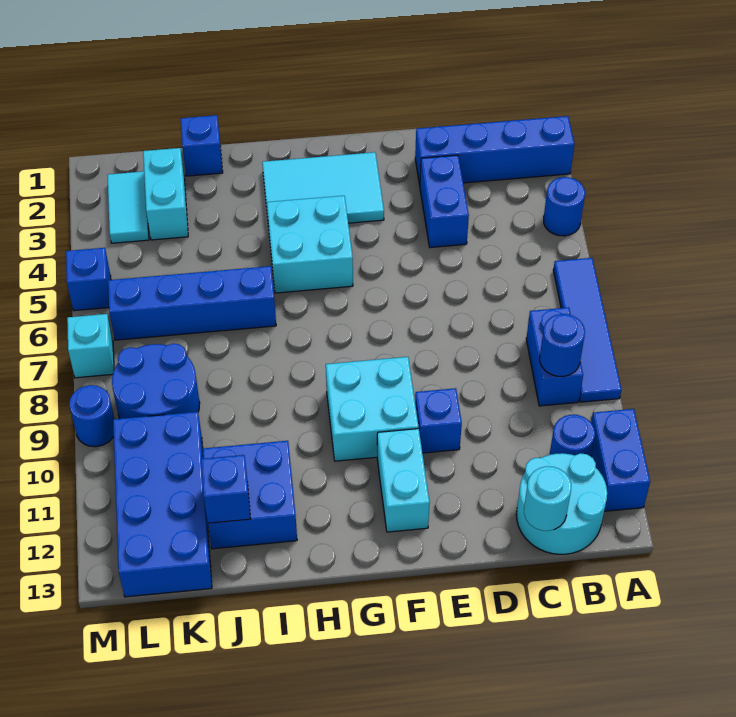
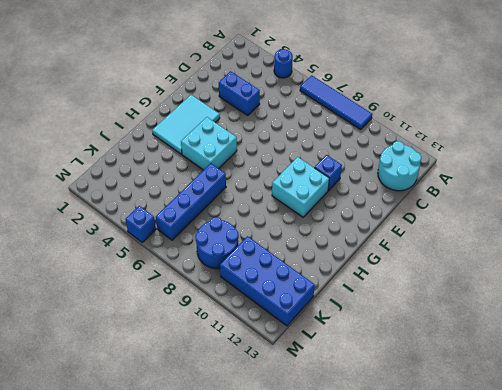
none -> blue 1x4 brick [415,116,574,185]
none -> blue 1x2 brick [591,409,650,511]
none -> blue 1x2 brick [526,307,583,406]

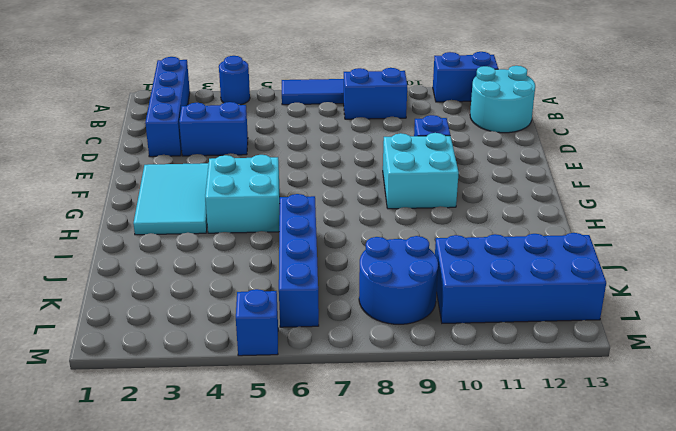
none -> blue 1x1 round brick [550,415,595,456]
none -> cyan 1x2 brick [377,429,430,532]
none -> blue 2x2 brick [203,441,297,549]

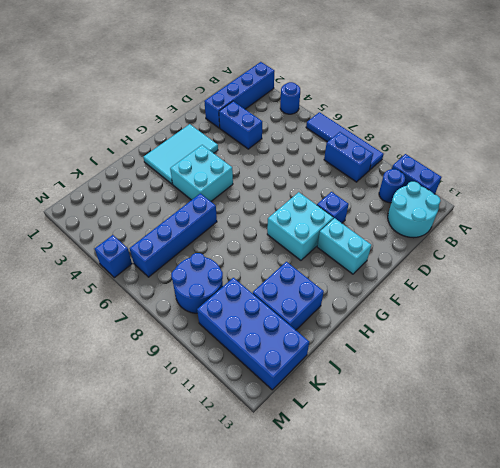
none -> blue 1x1 brick [181,115,223,176]
none -> cyan 1x2 brick [143,148,188,240]
none -> cyan 1x2 tile [107,171,149,243]

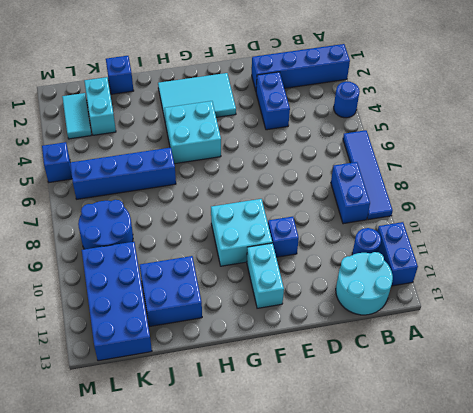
none -> cyan 1x1 brick [67,314,114,378]
none -> blue 1x1 round brick [69,385,114,447]
none -> blue 1x1 round brick [540,314,585,377]

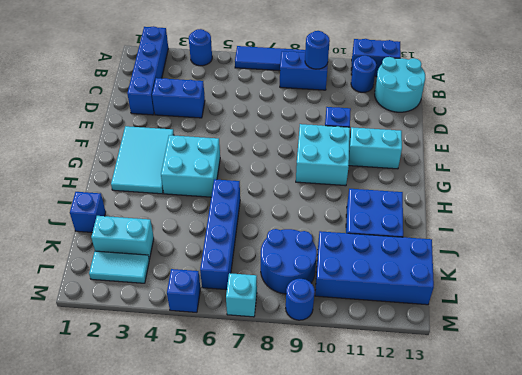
none -> cyan 1x1 round brick [524,466,571,531]
none -> blue 1x1 brick [201,455,251,523]

